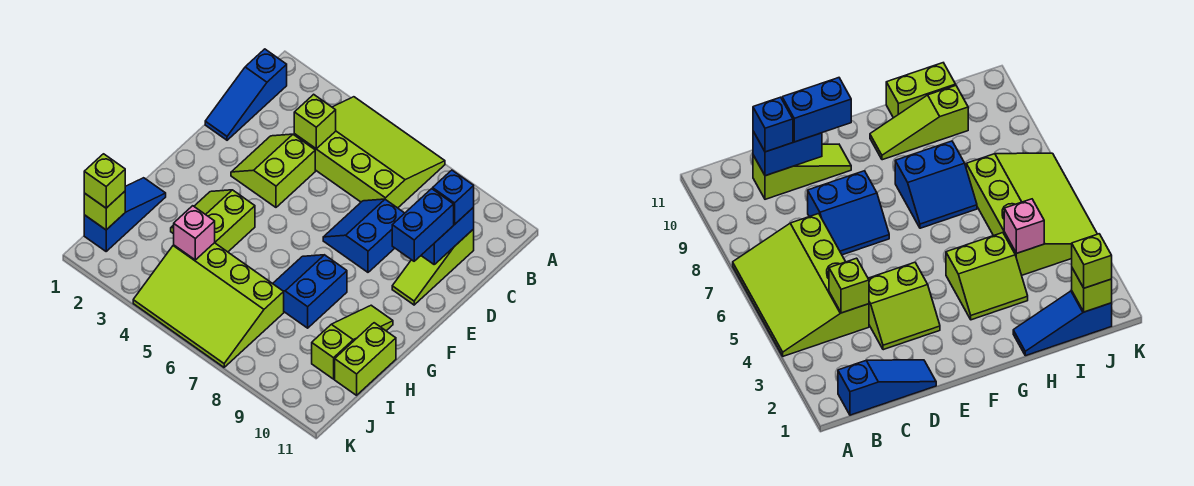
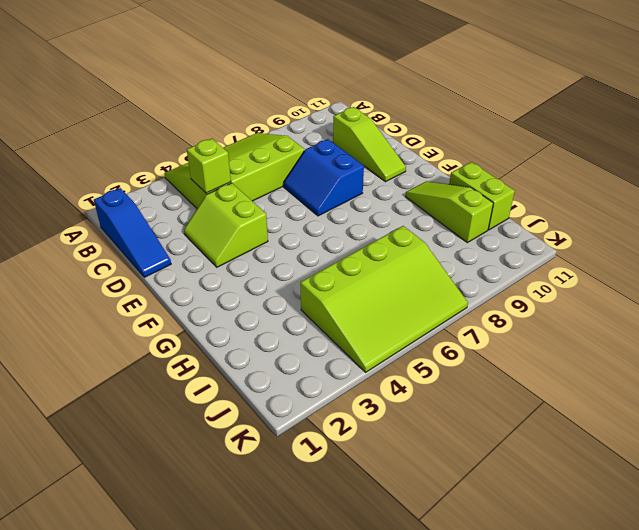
none -> lime 2x2 slope [171,190,255,252]
none -> blue 2x2 slope [273,255,347,328]
none -> blue 1x3 slope [84,178,166,251]

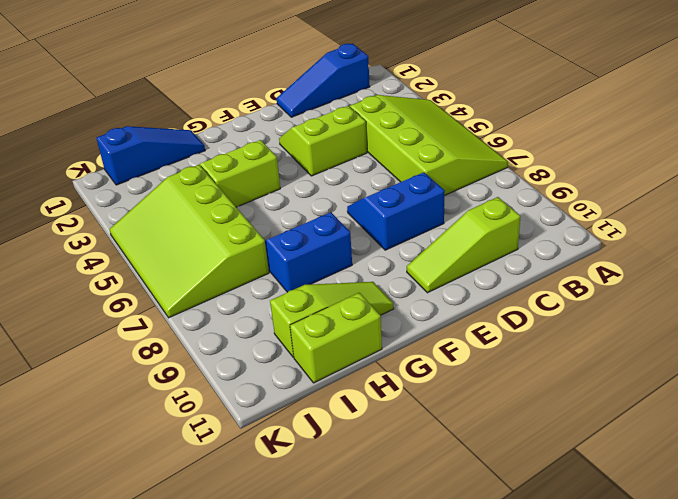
none -> lime 1x1 brick [294,94,336,149]
none -> blue 1x2 brick [421,207,474,264]
none -> pink 1x1 brick [174,206,215,260]

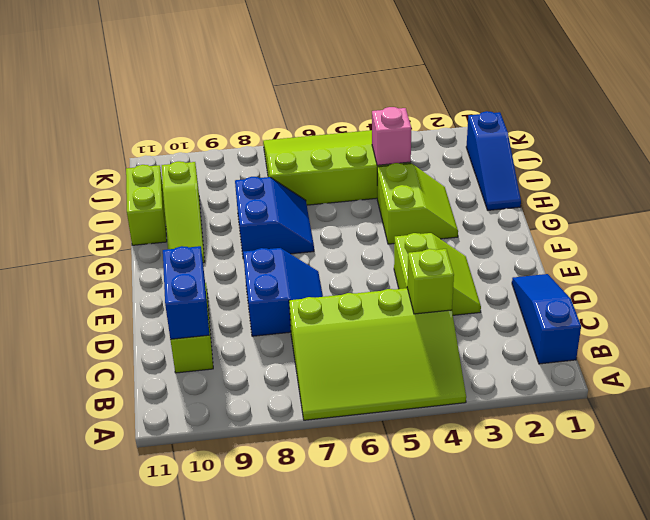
none -> lime 1x1 brick [84,191,125,230]
none -> blue 1x1 brick [433,170,474,224]
none -> blue 1x2 brick [392,189,454,261]

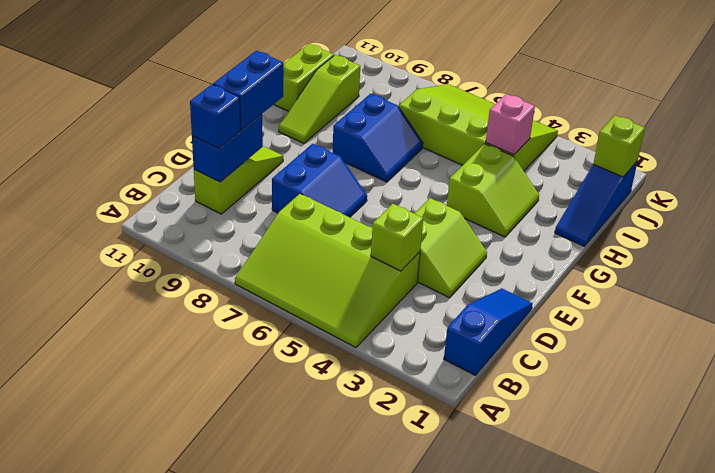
none -> lime 1x1 brick [84,154,125,208]

